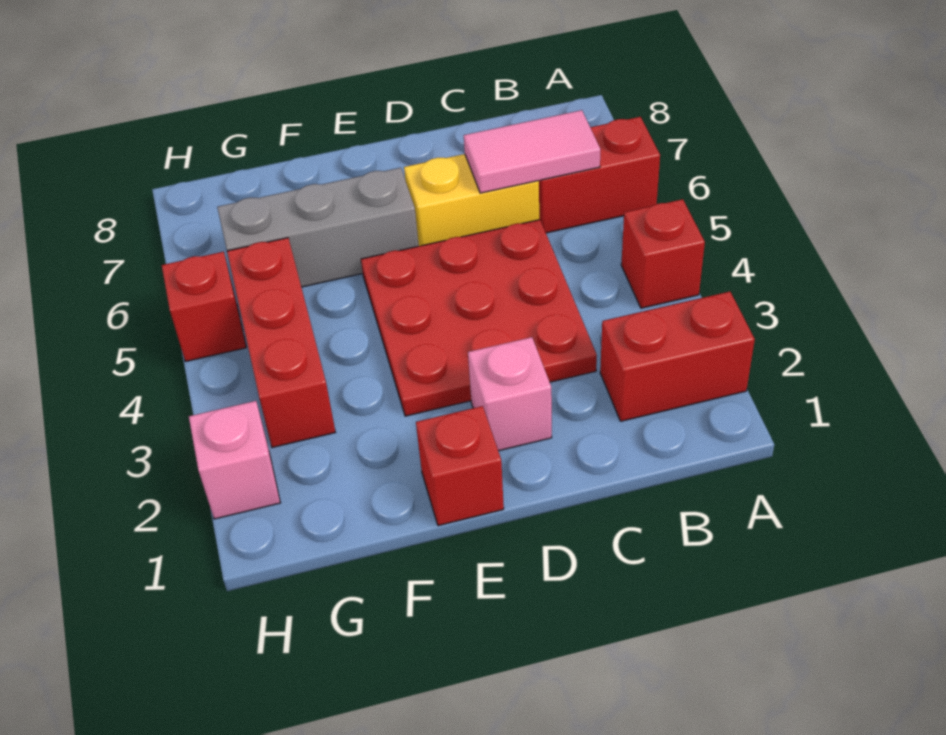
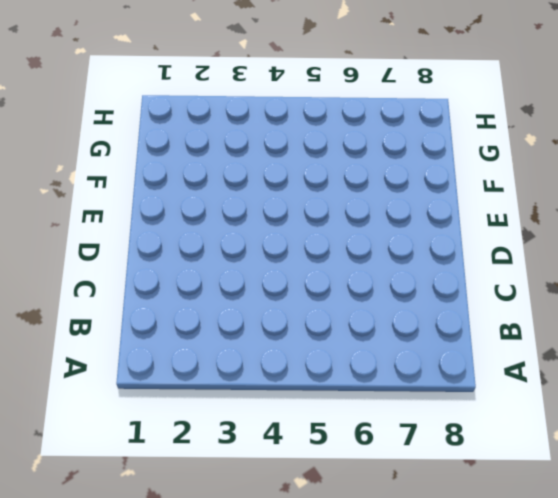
none -> red 1x2 brick [600,292,755,421]
none -> red 1x1 brick [621,199,705,308]
none -> red 1x2 brick [539,117,660,233]

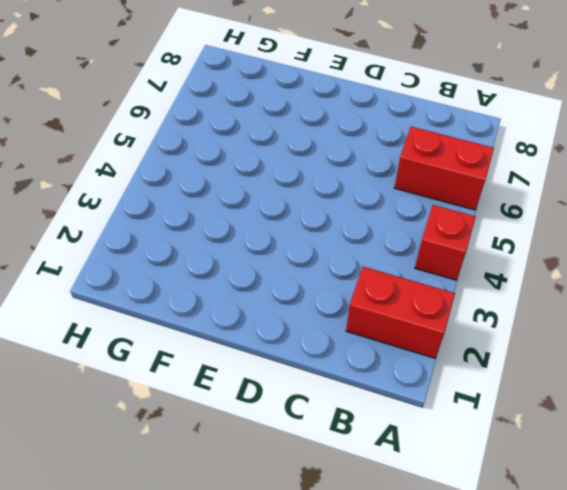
none -> red 3x3 plate [361,220,597,416]
none -> yellow 1x2 brick [404,154,539,246]
none -> pink 1x1 brick [468,337,552,451]

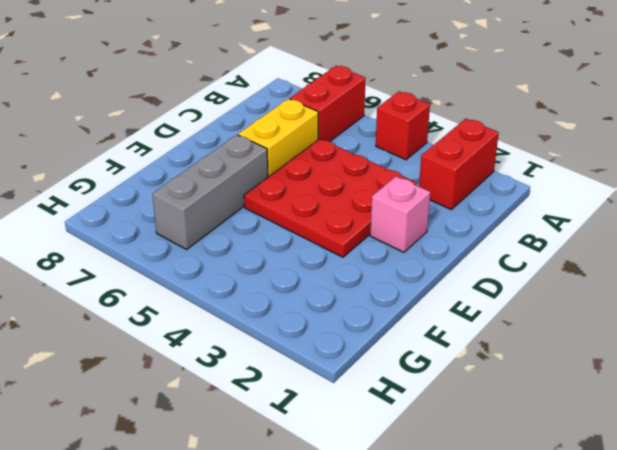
none -> red 1x1 brick [416,406,504,526]
none -> red 1x3 brick [227,238,335,447]
none -> pink 1x1 brick [189,401,280,519]

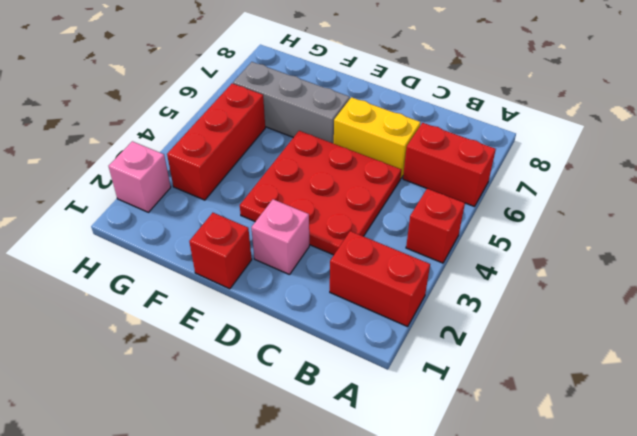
none -> red 1x1 brick [162,252,246,362]
none -> pink 1x2 tile [464,110,601,193]

